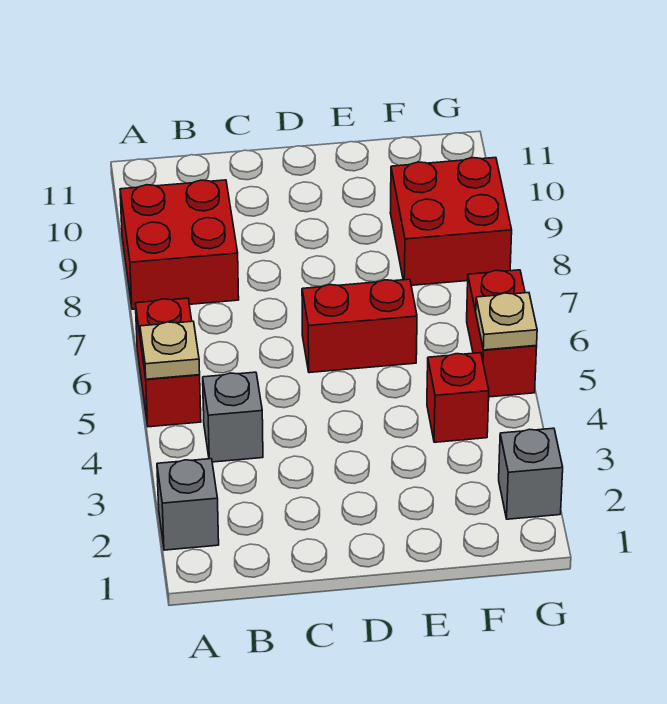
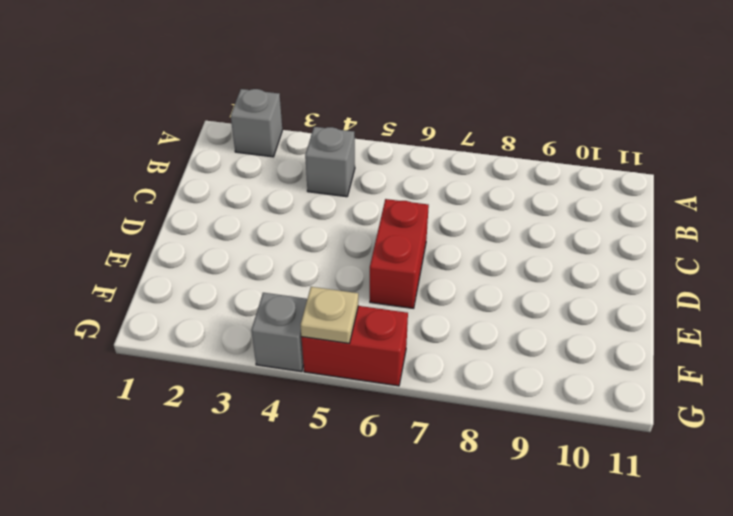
grey 1x1 brick [251,293,307,372] -> grey 1x1 brick moved to [499,428,563,519]
none -> red 1x2 brick [135,298,201,427]
none -> red 2x2 brick [120,180,239,309]

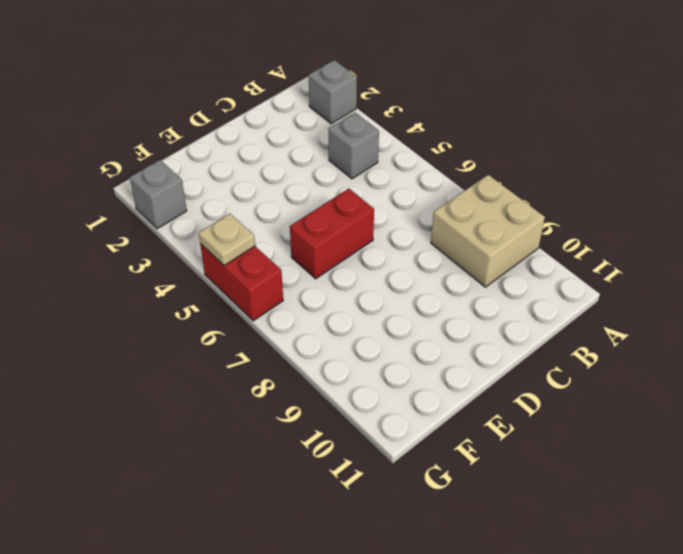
tan 2x2 brick [431,175,545,287] -> red 2x2 brick [120,180,239,309]
none -> red 1x2 brick [135,298,201,427]
none -> red 1x1 brick [427,353,489,442]

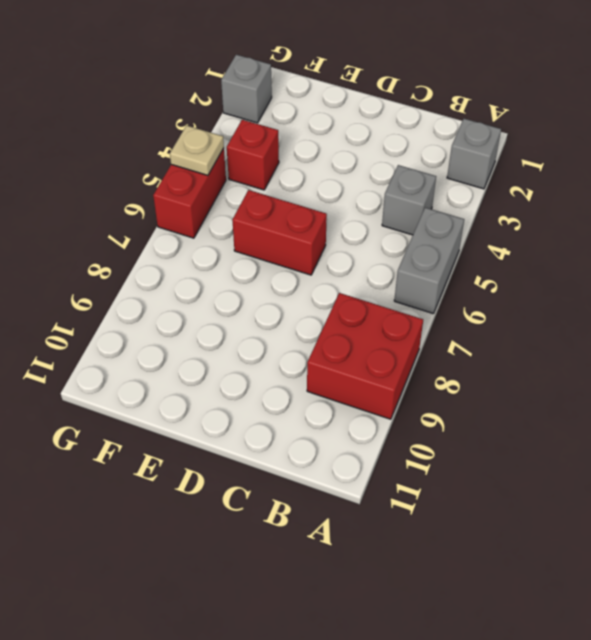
grey 1x2 brick [394,208,464,314] -> red 1x2 brick [135,298,201,427]
none -> red 2x2 brick [390,158,512,285]
none -> tan 1x1 plate [140,321,200,379]

